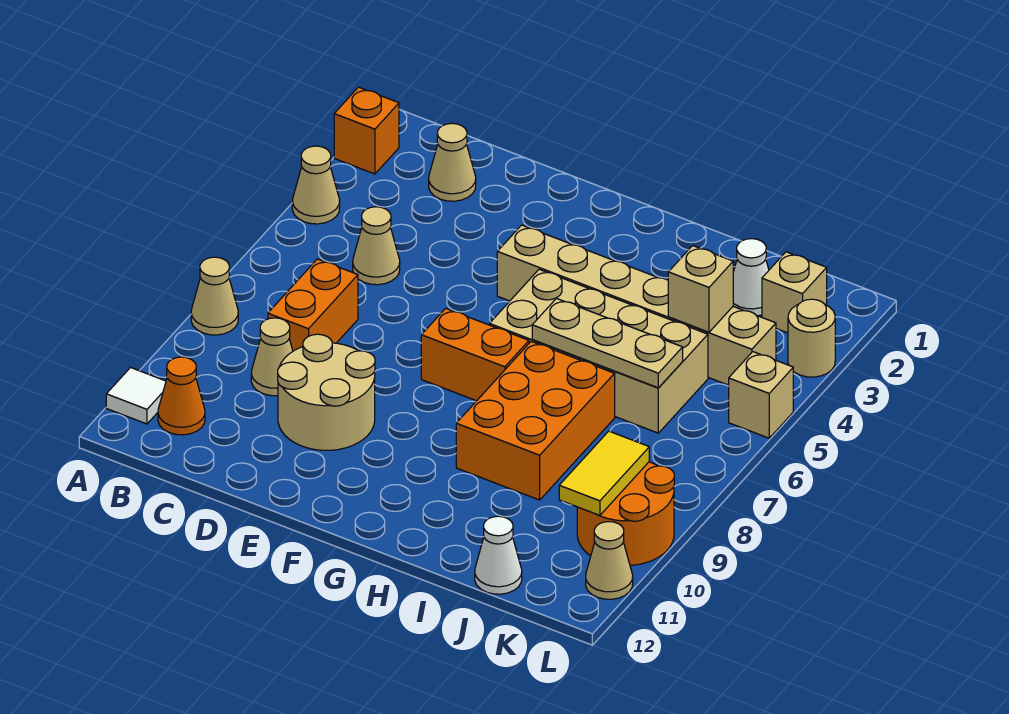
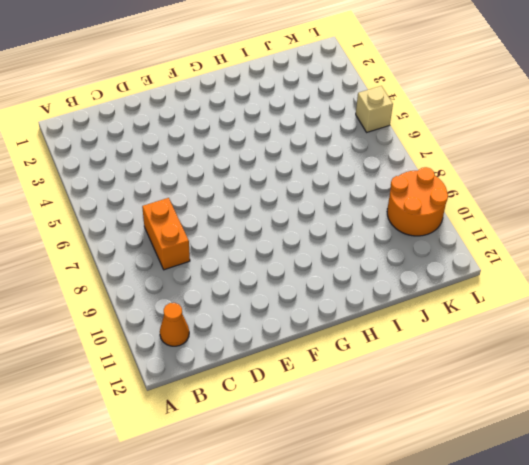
none -> orange 1x1 brick [334,87,399,174]
none -> tan 1x1 cone [292,146,340,224]
none -> tan 1x1 cone [191,257,238,335]

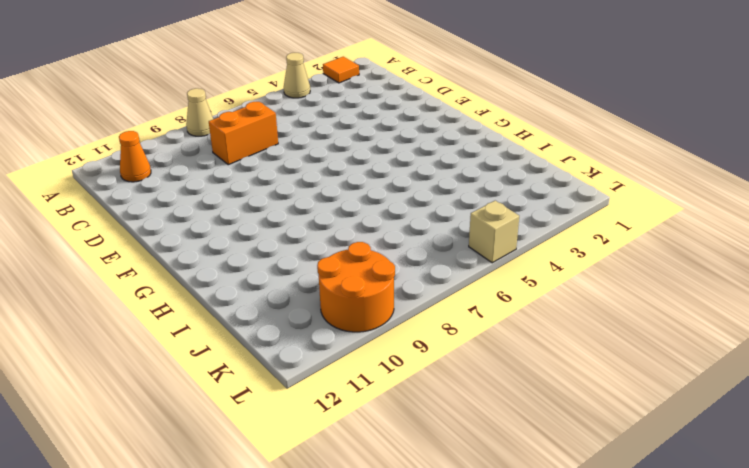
orange 1x1 tile [323,57,359,83] -> orange 1x1 brick [334,87,399,174]
none -> white 1x1 tile [106,368,166,424]
none -> tan 1x1 cone [429,123,476,201]
none -> tan 1x1 cone [353,207,400,285]

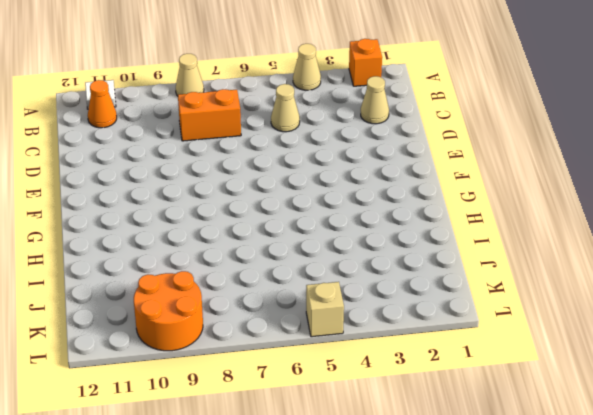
none -> tan 1x1 cone [251,318,293,396]
none -> tan 2x2 round brick [278,334,375,450]
none -> tan 1x6 brick [497,225,776,385]

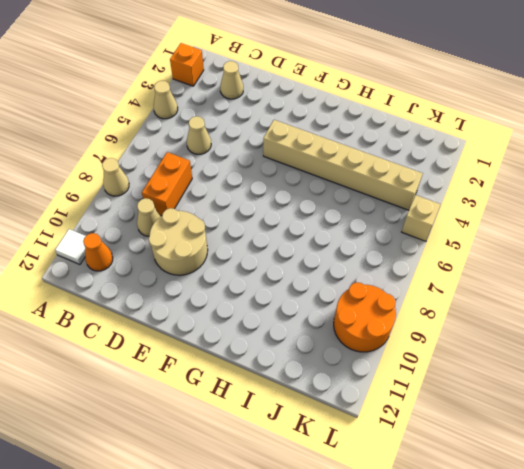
none -> orange 1x2 brick [421,308,529,401]
none -> tan 2x4 brick [490,269,708,433]
none -> orange 2x3 brick [456,341,615,500]

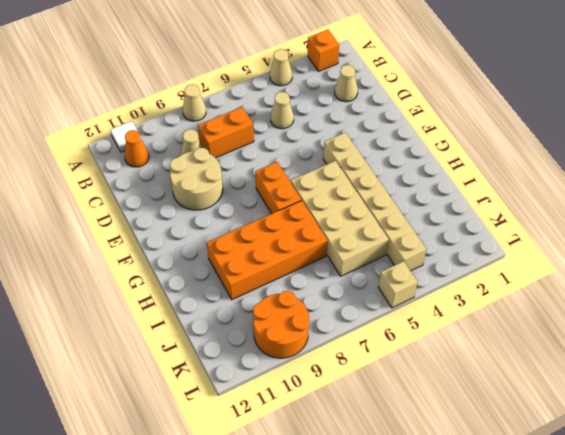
orange 2x4 brick [206,201,328,300] -> orange 2x3 brick [456,341,615,500]
none -> white 1x1 cone [733,239,769,316]
none -> white 1x1 cone [475,516,522,594]
none -> tan 1x1 brick [762,252,827,333]

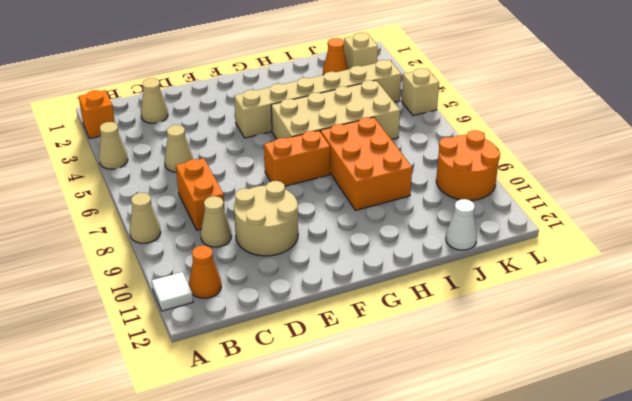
orange 1x1 cone [323,38,348,75] -> white 1x1 cone [733,239,769,316]
none -> tan 1x1 round brick [788,299,835,377]
none -> tan 1x1 cone [586,522,633,599]
none -> tan 1x3 plate [532,299,683,388]

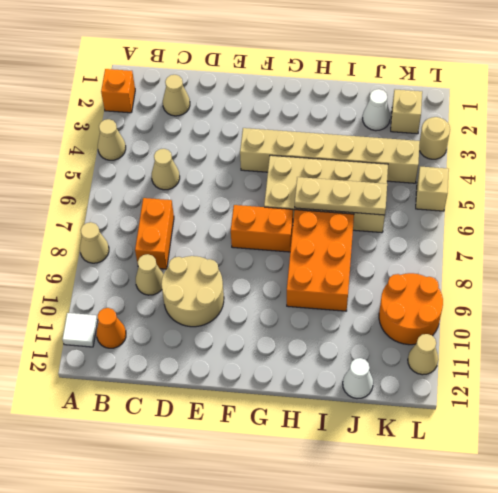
none -> tan 1x1 brick [668,246,733,332]
none -> yellow 1x2 tile [559,431,649,516]

